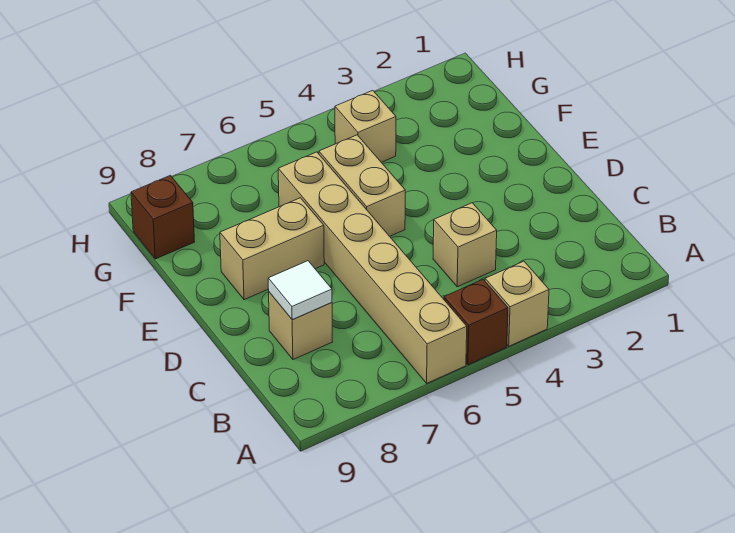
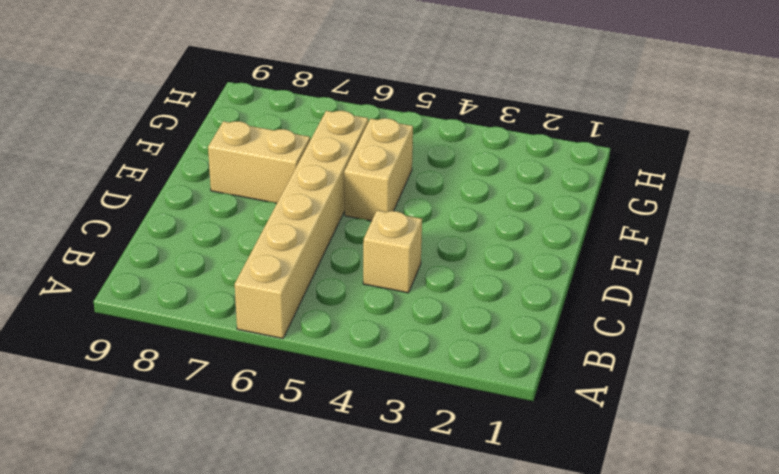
none -> tan 1x1 brick [485,261,549,346]
none -> brown 1x1 brick [444,280,508,365]

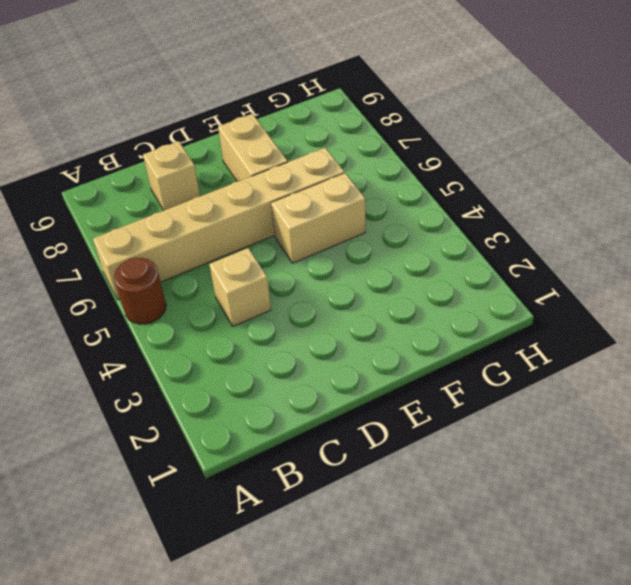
brown 1x1 round brick [114,258,166,324] -> brown 1x1 brick [444,280,508,365]
none -> tan 1x1 brick [485,261,549,346]
none -> tan 1x1 brick [335,90,396,162]

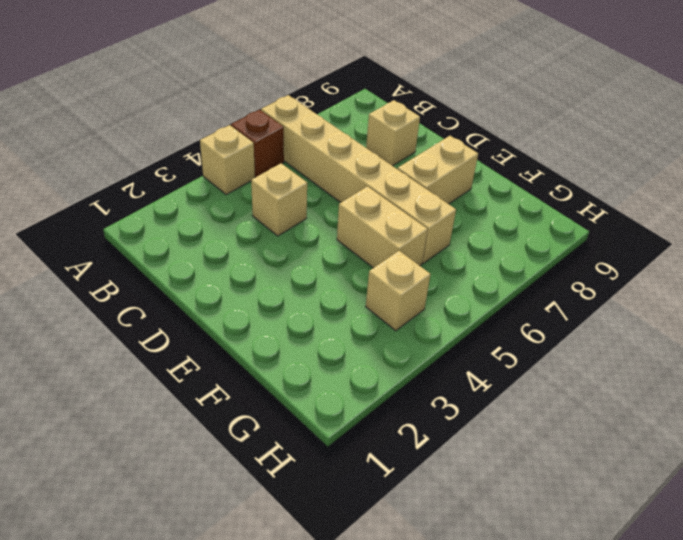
none -> brown 1x1 brick [131,175,195,259]
none -> white 1x1 tile [268,261,332,319]

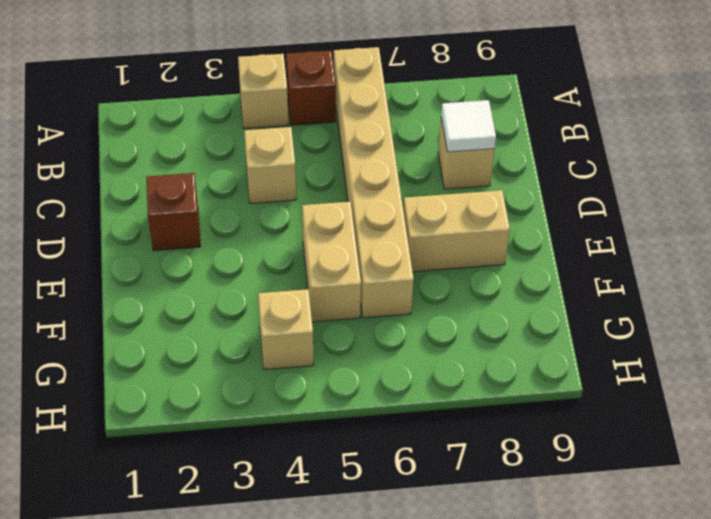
brown 1x1 brick [146,173,201,251] -> brown 1x1 brick moved to [131,175,195,259]

